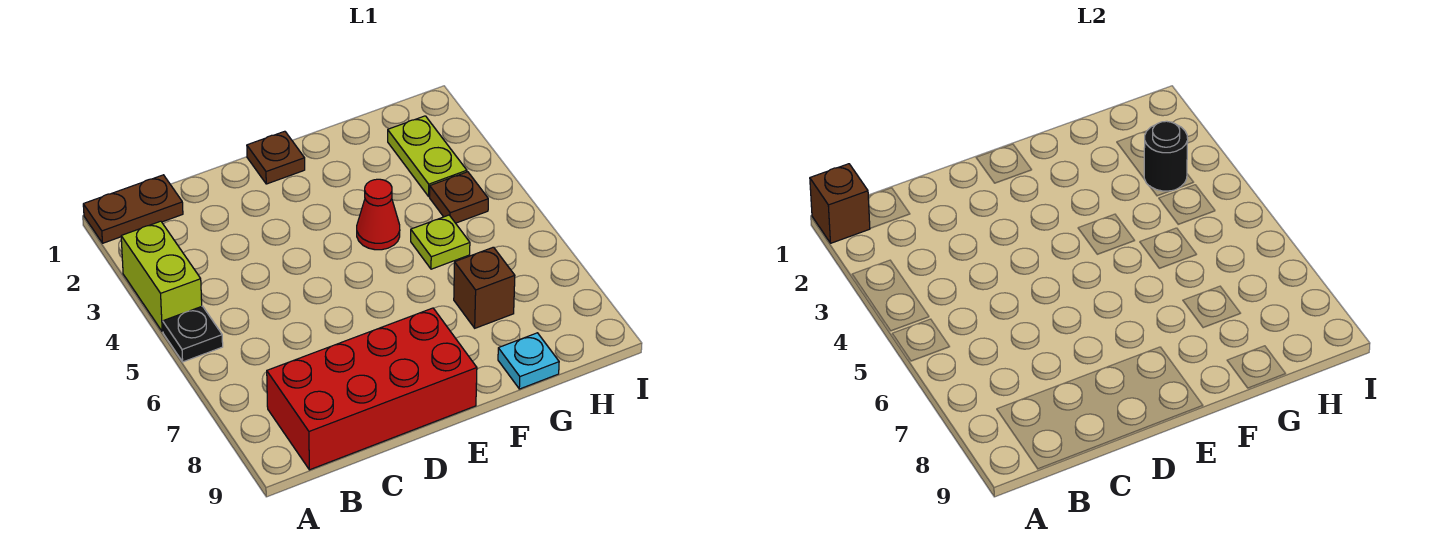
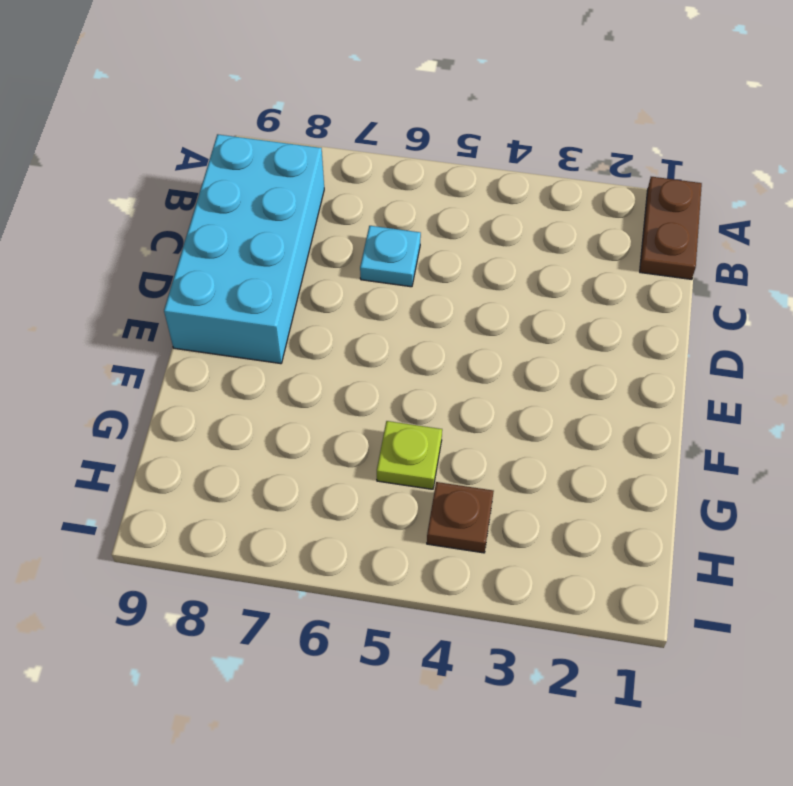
cyan 2x4 brick [164,134,324,364] -> red 2x4 brick [267,308,477,470]
cyan 1x1 plate [360,226,421,287] -> cyan 1x1 plate moved to [498,333,559,389]
none -> lime 1x2 brick [121,221,202,332]
none -> black 1x1 plate [163,306,223,362]
none -> brown 1x1 plate [247,131,305,184]

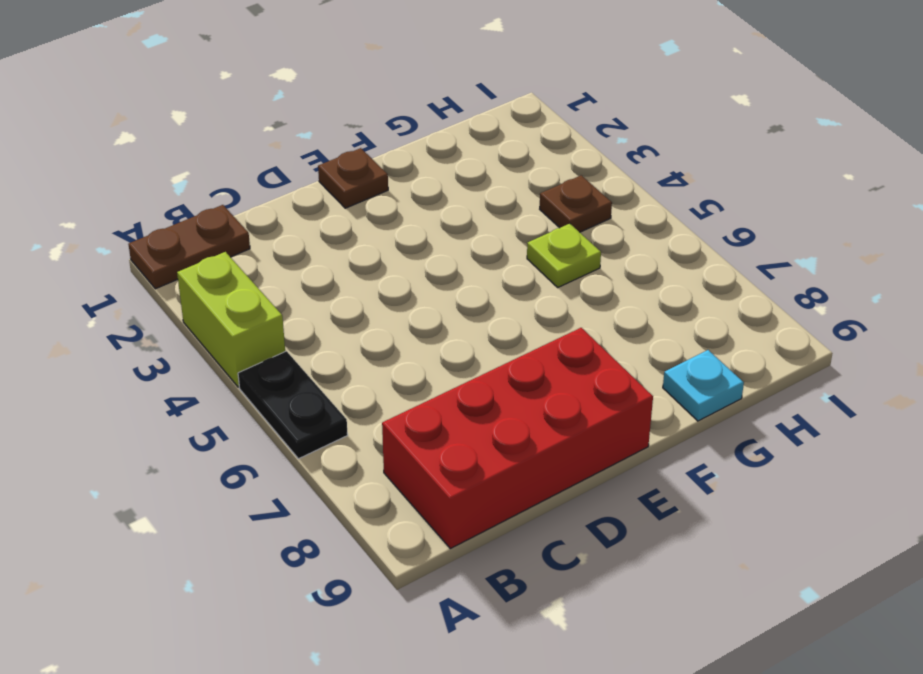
black 1x2 plate [238,351,348,459] -> black 1x1 plate [163,306,223,362]
none -> red 1x1 cone [357,179,400,250]
none -> brown 1x1 brick [454,247,515,328]
none -> lime 1x2 plate [388,116,467,196]

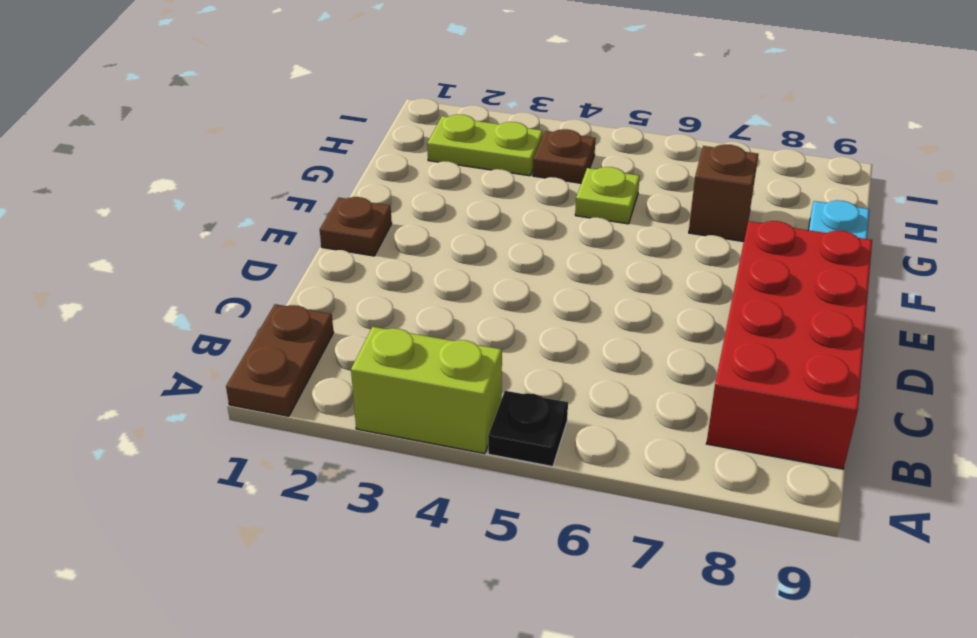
none -> red 1x1 cone [357,179,400,250]
none -> brown 1x1 brick [810,164,870,243]
none -> black 1x1 round brick [1144,121,1188,191]

